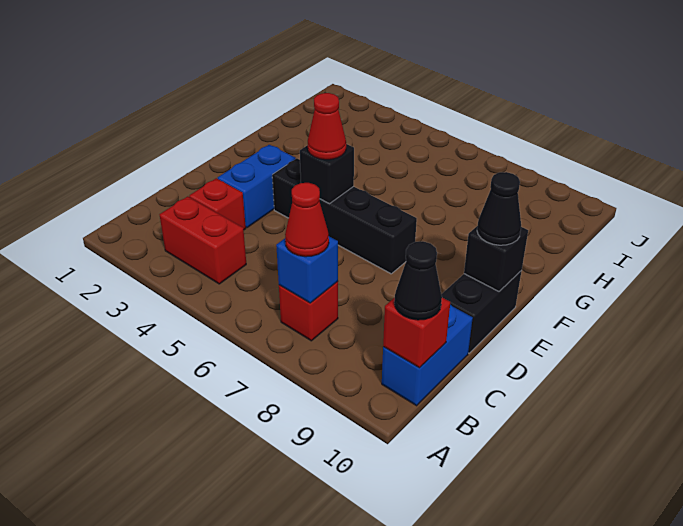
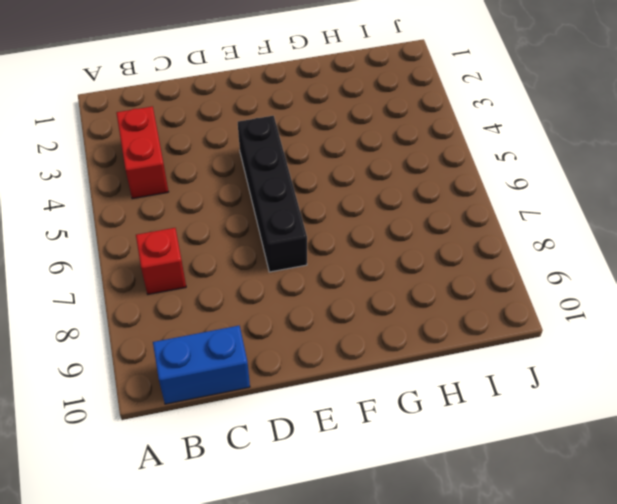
none -> red 1x1 brick [189,178,246,230]
none -> blue 1x2 brick [218,145,296,228]
none -> black 1x2 brick [441,271,521,353]

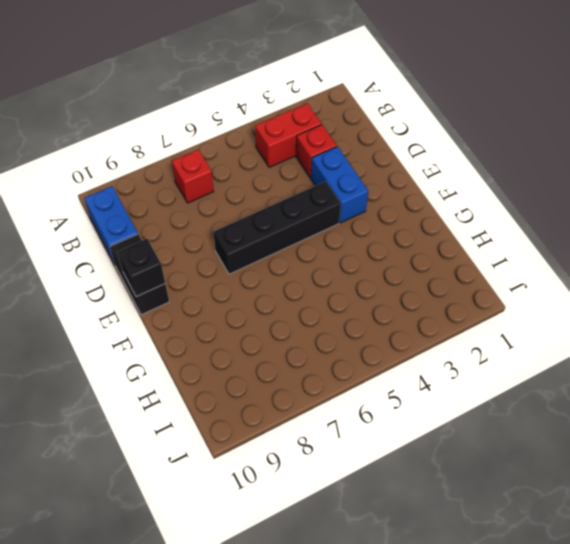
none -> blue 1x1 brick [276,236,338,303]
none -> red 1x1 brick [383,298,450,368]
none -> black 1x1 brick [300,144,354,204]

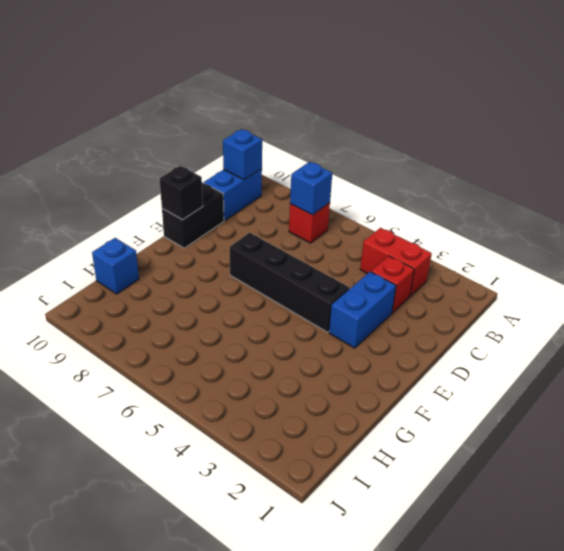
blue 1x1 brick [223,129,262,180] -> red 1x1 brick [383,298,450,368]
blue 1x1 brick [92,238,139,294] -> none
none -> black 1x1 brick [300,144,354,204]
none -> red 1x1 cone [285,183,329,257]
none -> black 1x1 cone [394,241,442,320]

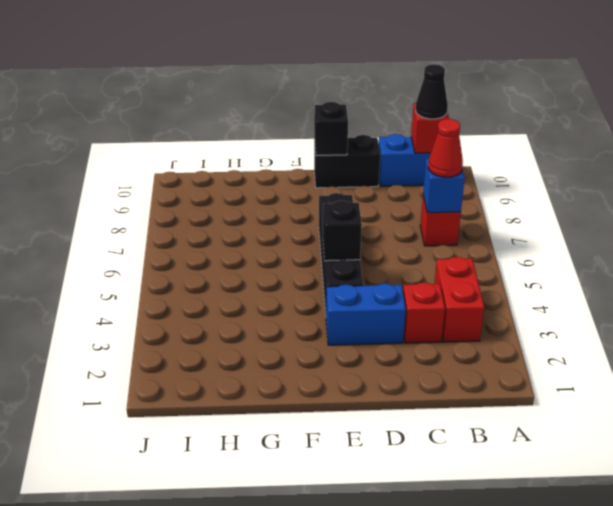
none -> red 1x1 cone [308,93,346,160]
none -> black 1x1 cone [477,172,521,245]

